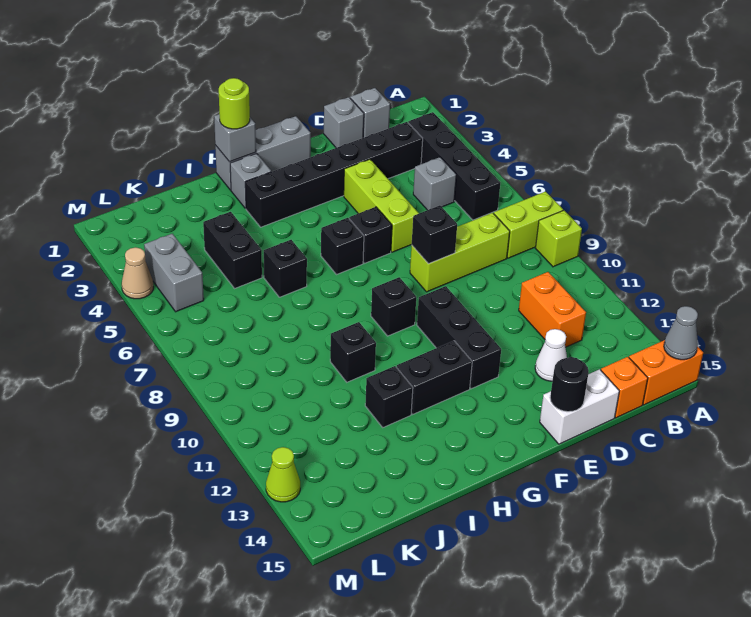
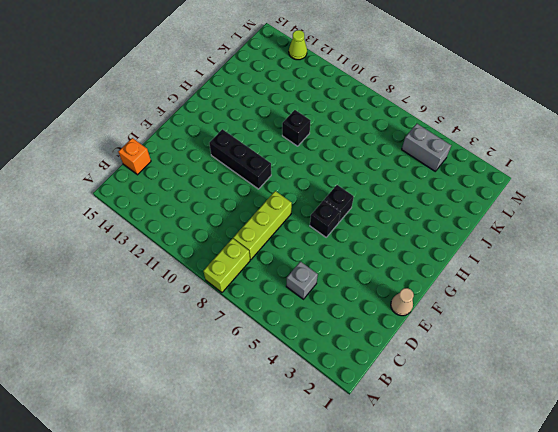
tan 1x1 cone [391,288,414,316] -> tan 1x1 cone moved to [122,247,153,299]
none -> lime 1x1 brick [535,210,582,267]
none -> orange 1x2 brick [629,340,703,405]
none -> black 1x4 brick [408,112,500,220]
none -> grey 1x1 brick [350,88,390,138]

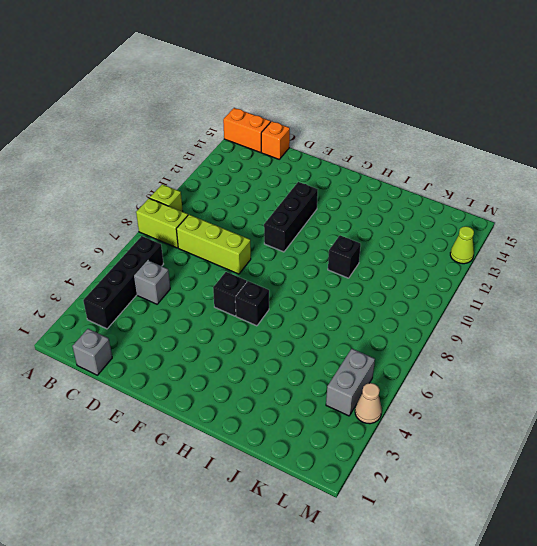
none -> black 1x6 brick [245,122,423,227]
none -> orange 1x2 brick [519,272,586,347]
none -> grey 1x1 brick [324,97,364,148]
none -> white 1x1 cone [535,329,567,381]

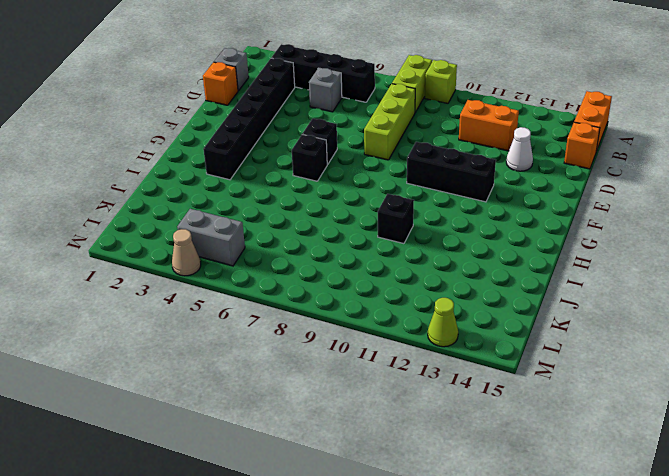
orange 1x1 brick [203,62,238,105] -> grey 1x1 brick [324,97,364,148]
none -> white 1x2 brick [540,369,619,444]
none -> lime 1x3 brick [344,159,419,252]
none -> grey 1x3 brick [215,116,311,190]
none -> black 1x1 brick [371,277,416,336]

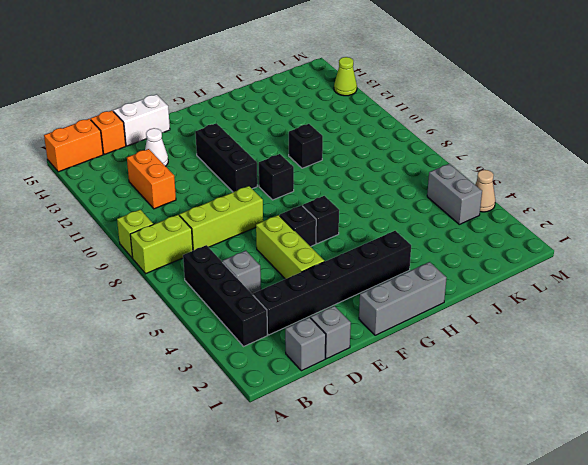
none -> black 1x2 brick [397,341,472,414]
none -> grey 1x1 brick [230,154,271,209]
none -> black 1x1 brick [264,240,307,297]
none -> black 1x1 brick [365,366,413,427]

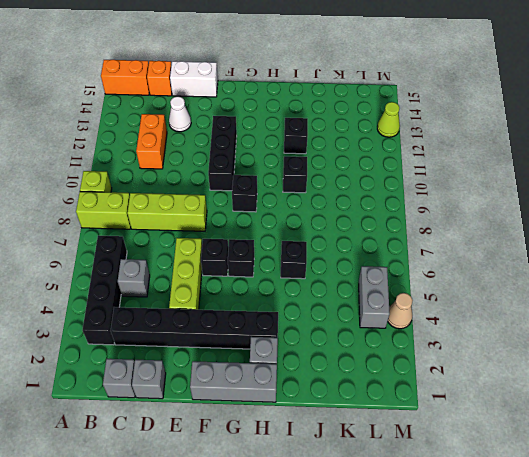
none -> black 1x2 brick [397,341,472,414]
none -> black 1x2 brick [203,212,262,289]
none -> grey 1x1 cone [664,306,698,360]
none -> black 1x1 brick [412,205,457,264]

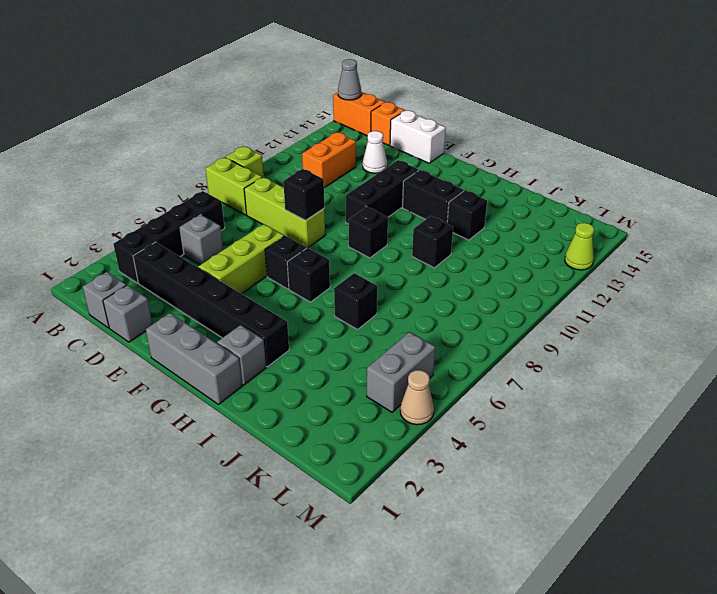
none -> black 1x2 brick [203,212,262,289]
none -> black 1x1 round brick [550,357,589,412]
none -> grey 1x1 brick [214,114,256,162]
none -> lime 1x1 round brick [219,78,250,129]

